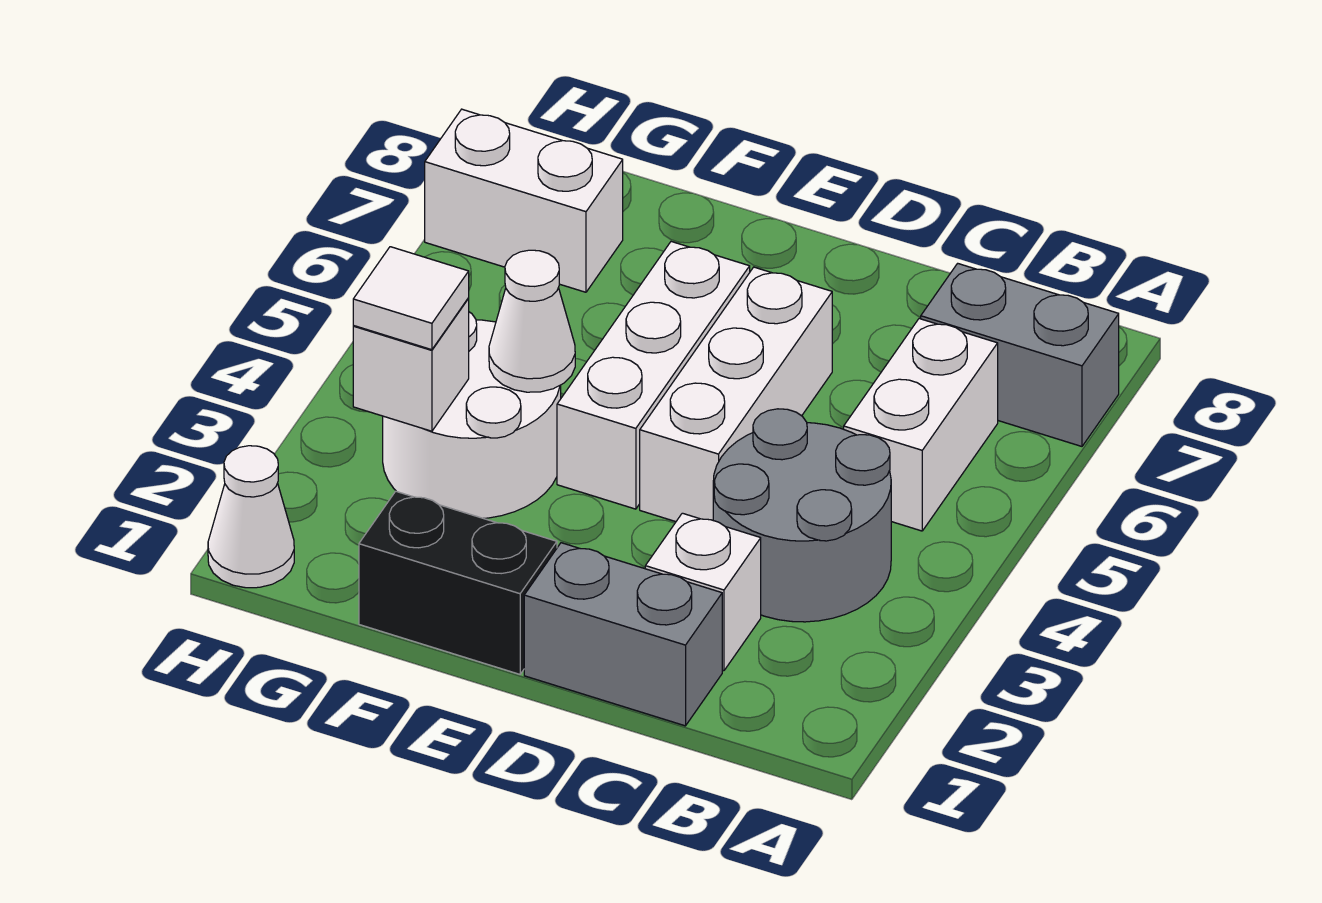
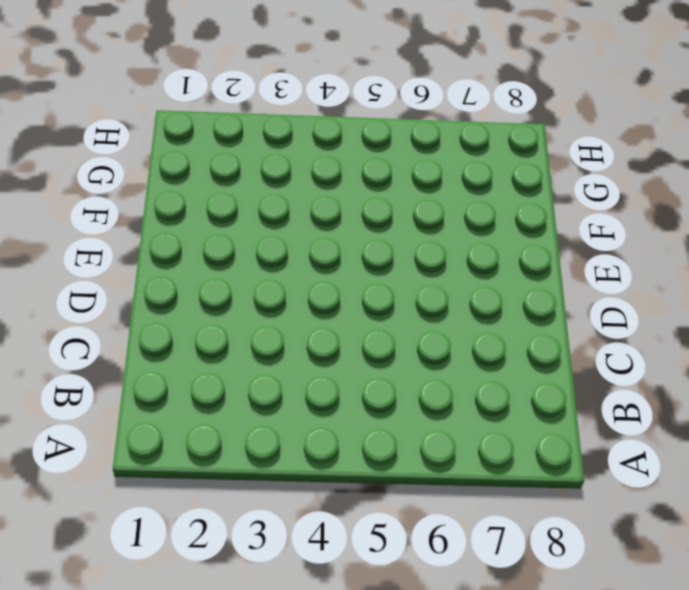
none -> grey 1x2 brick [921,263,1119,446]
none -> grey 2x2 round brick [713,409,891,622]
none -> white 1x2 brick [844,319,998,531]

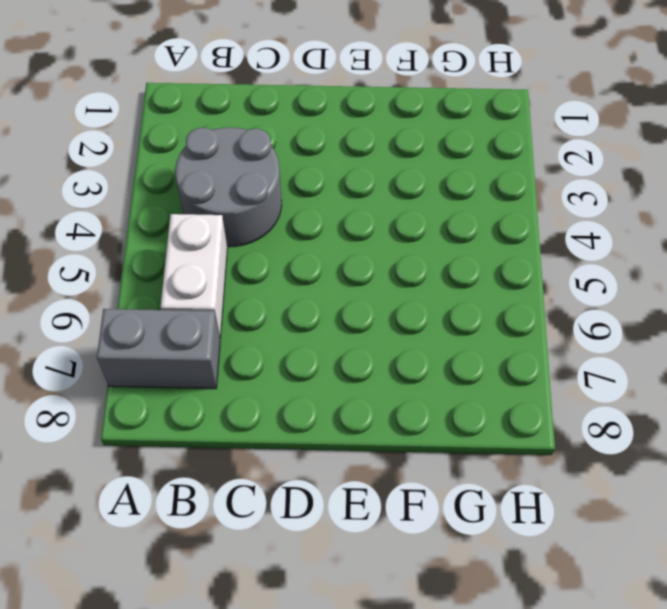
none -> grey 1x2 brick [524,543,722,726]
none -> white 1x1 brick [645,513,761,671]
none -> white 1x3 brick [640,267,832,522]

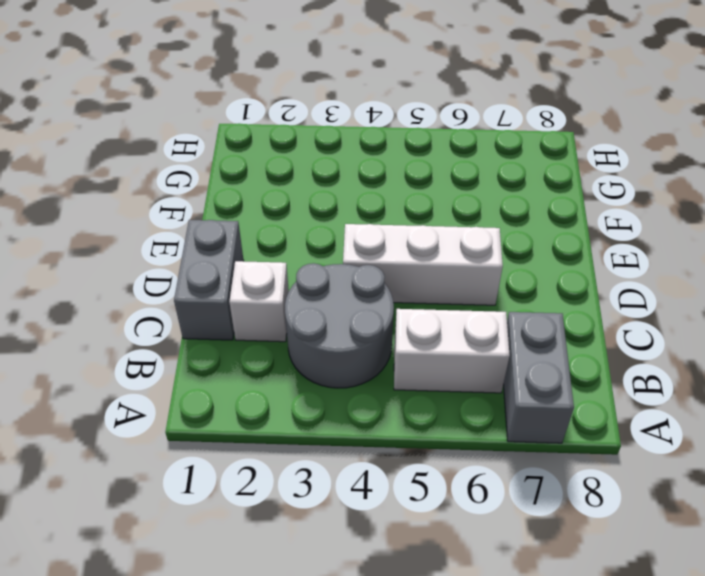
none -> black 1x2 brick [359,491,557,674]
none -> white 1x3 brick [557,242,750,509]
none -> white 2x2 round brick [383,312,561,518]

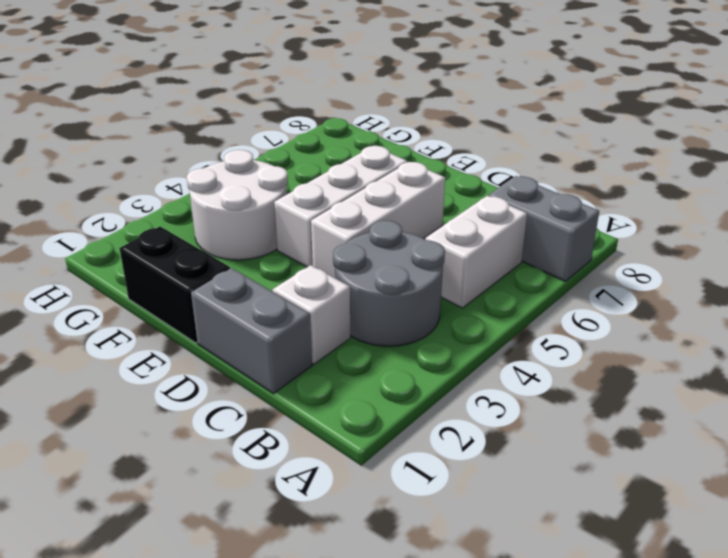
none -> white 1x2 brick [425,109,623,292]
none -> white 1x1 cone [208,446,294,588]
none -> white 1x1 cone [489,250,575,392]

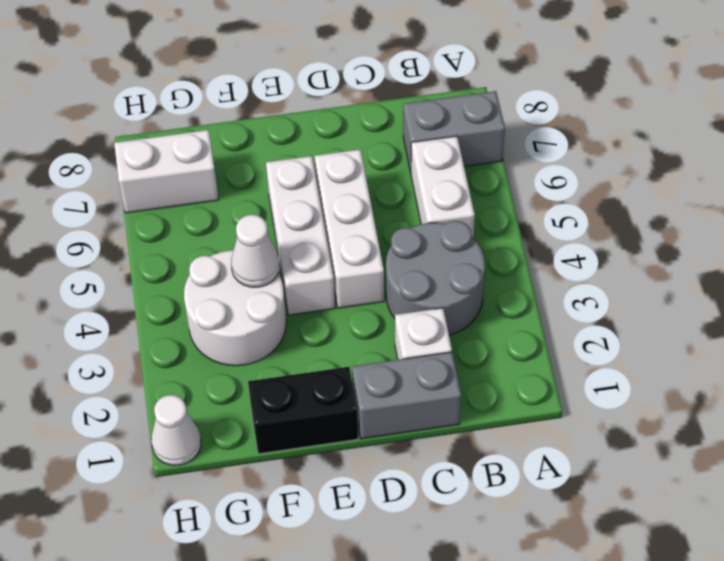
none -> white 1x1 brick [353,298,469,431]
none -> white 1x1 tile [353,247,469,350]

